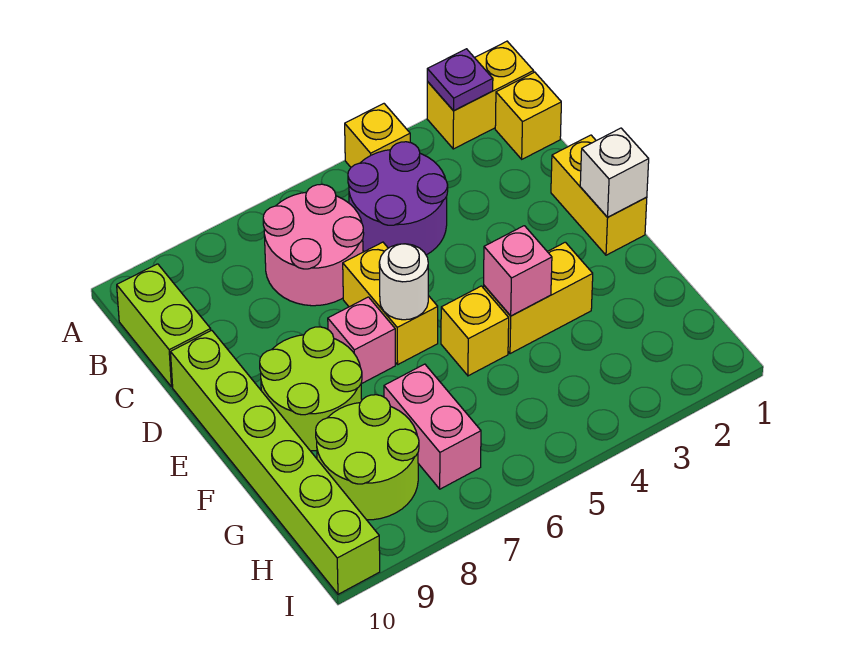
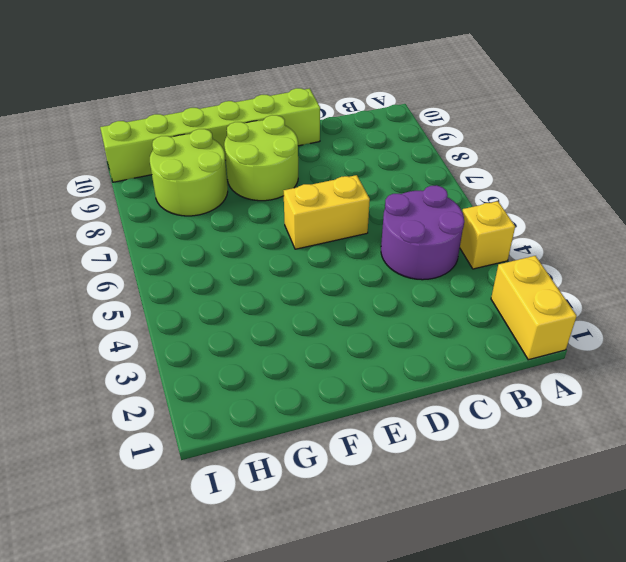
none -> yellow 1x1 brick [495,72,561,159]
none -> pink 2x2 round brick [263,184,364,306]
none -> lime 1x2 brick [117,264,211,387]

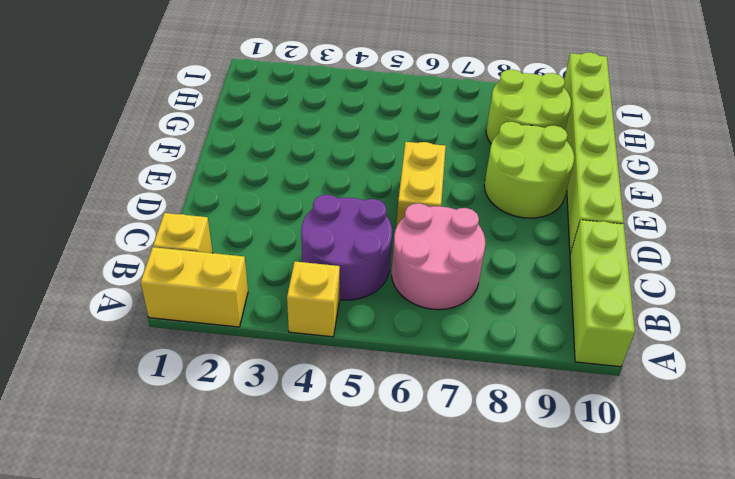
lime 1x3 brick [570,220,635,367] -> lime 1x2 brick [117,264,211,387]
none -> yellow 1x2 brick [551,135,647,255]
none -> pink 1x1 brick [328,297,395,384]
none -> yellow 1x2 brick [483,242,593,354]

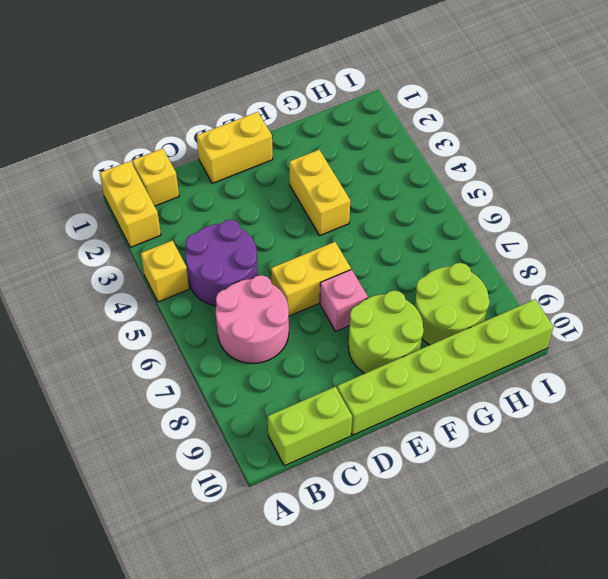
none -> yellow 1x1 brick [441,286,509,376]
none -> pink 1x2 brick [384,364,481,489]
none -> purple 1x1 plate [427,49,493,111]

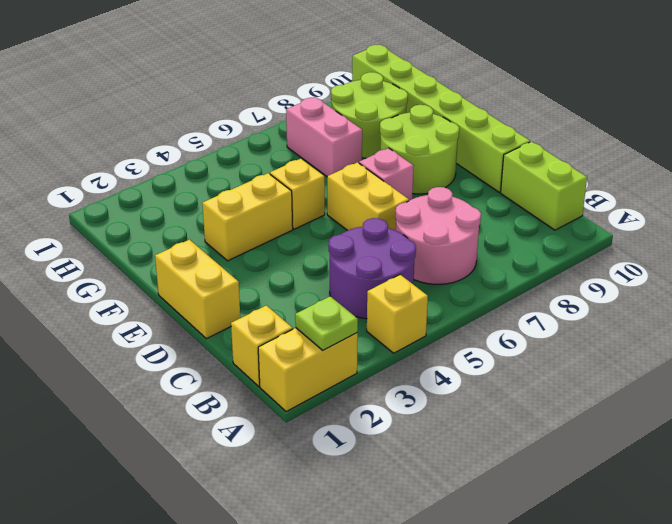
lime 1x1 plate [295,296,358,350] -> purple 1x1 plate [427,49,493,111]
none -> white 1x1 brick [580,128,649,217]
none -> white 1x1 round brick [379,244,428,320]
none -> pink 1x1 brick [484,226,552,316]

